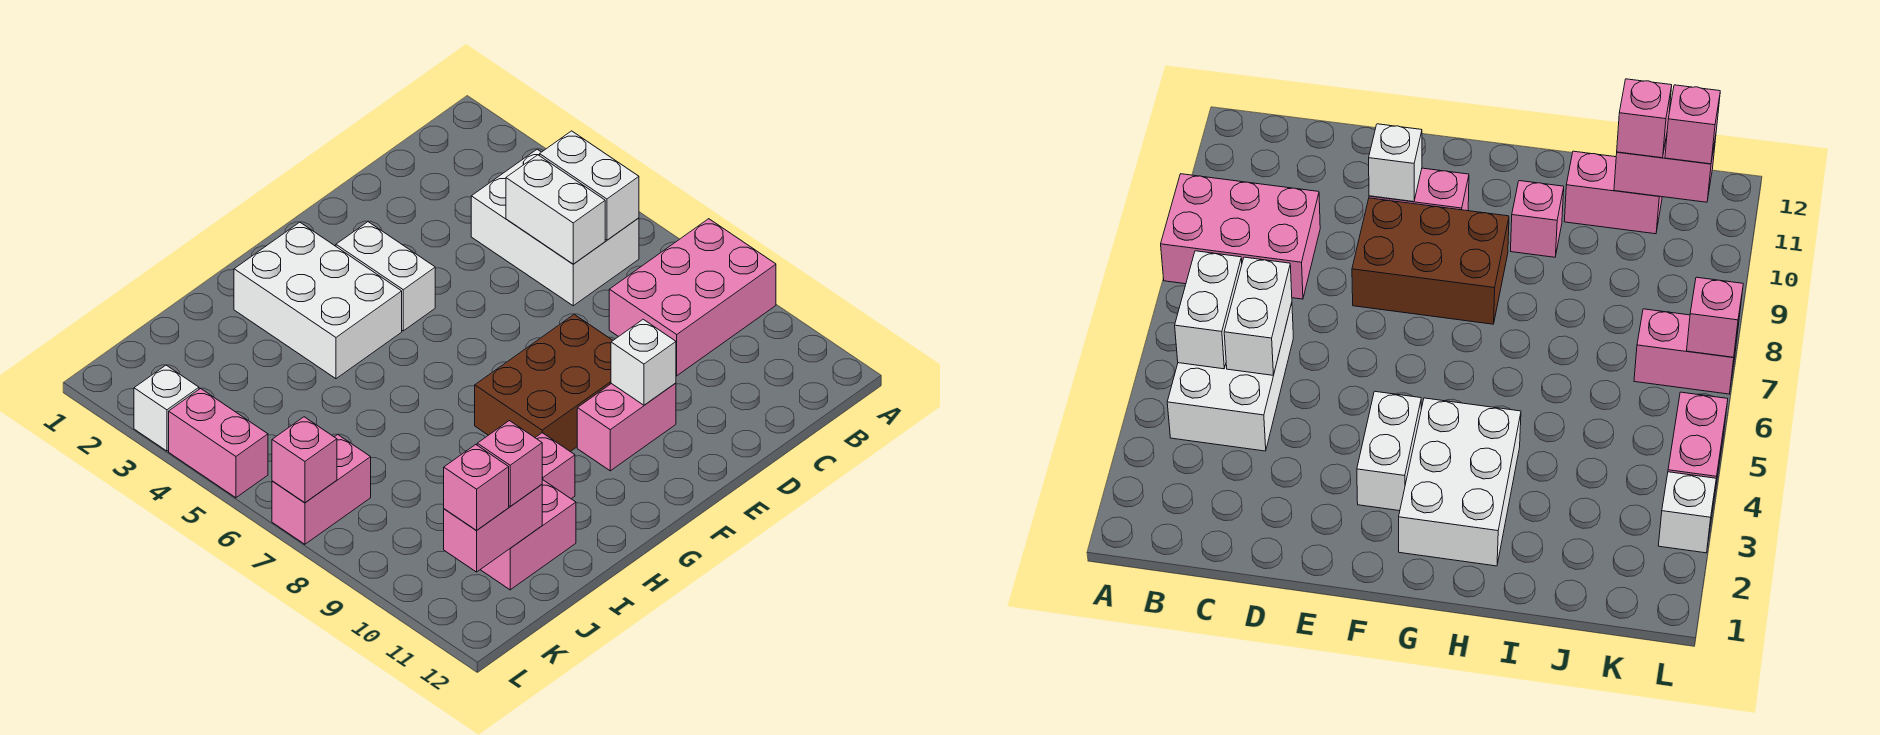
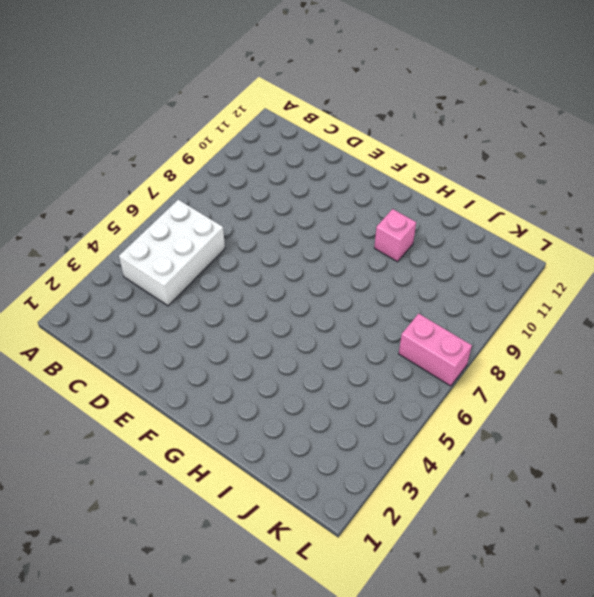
none -> pink 2x3 brick [609,219,776,376]
none -> brown 2x3 brick [475,314,613,452]
none -> pink 1x2 brick [577,383,676,471]

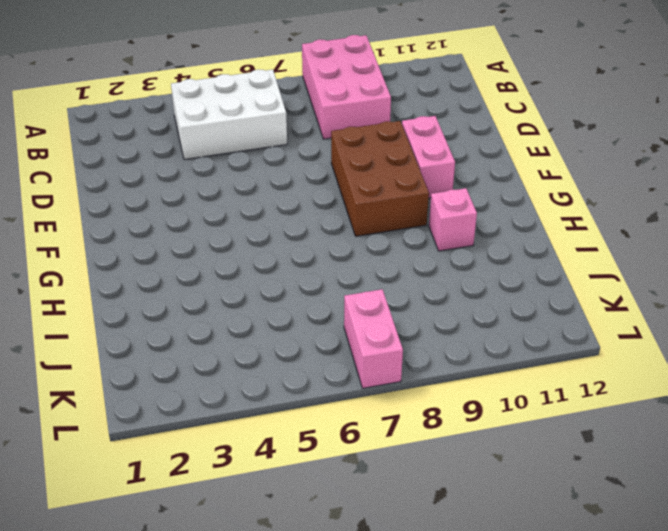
none -> white 1x2 brick [336,222,435,331]
none -> white 2x3 brick [234,222,402,379]
none -> pink 1x2 brick [480,480,576,590]

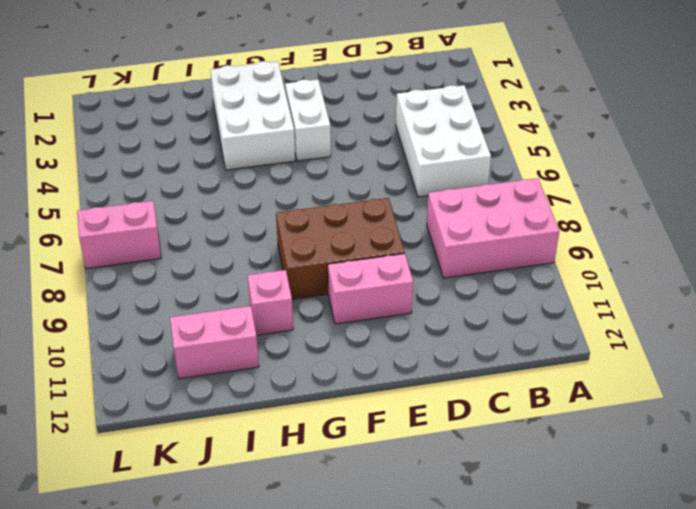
none -> white 1x1 brick [134,365,199,451]
none -> pink 1x2 brick [169,388,268,498]
none -> white 1x2 brick [540,131,639,240]

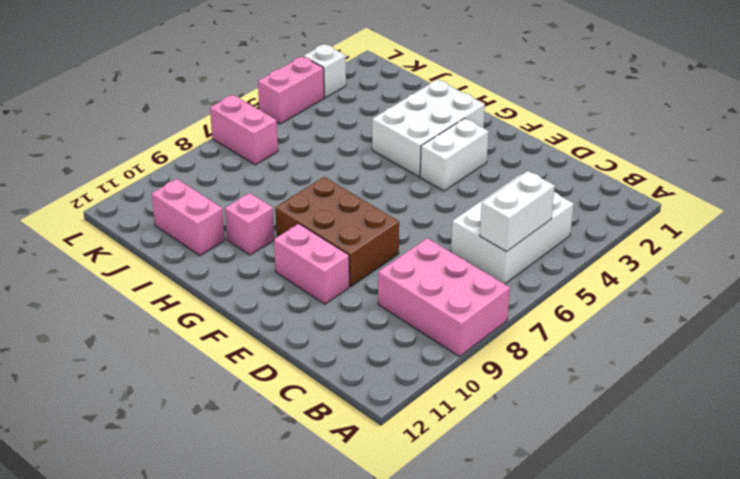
none -> white 1x2 brick [506,155,605,264]
none -> white 1x1 brick [611,319,676,405]
none -> pink 1x2 brick [444,484,542,572]

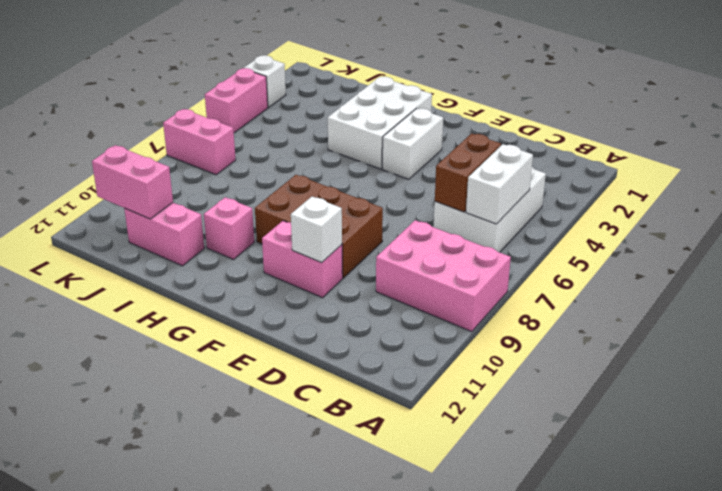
brown 1x2 brick [435,133,501,212] -> white 1x2 brick [506,155,605,264]
none -> pink 1x1 brick [272,417,337,503]
none -> pink 1x1 brick [477,421,542,506]
none -> pink 1x1 brick [444,445,509,531]

